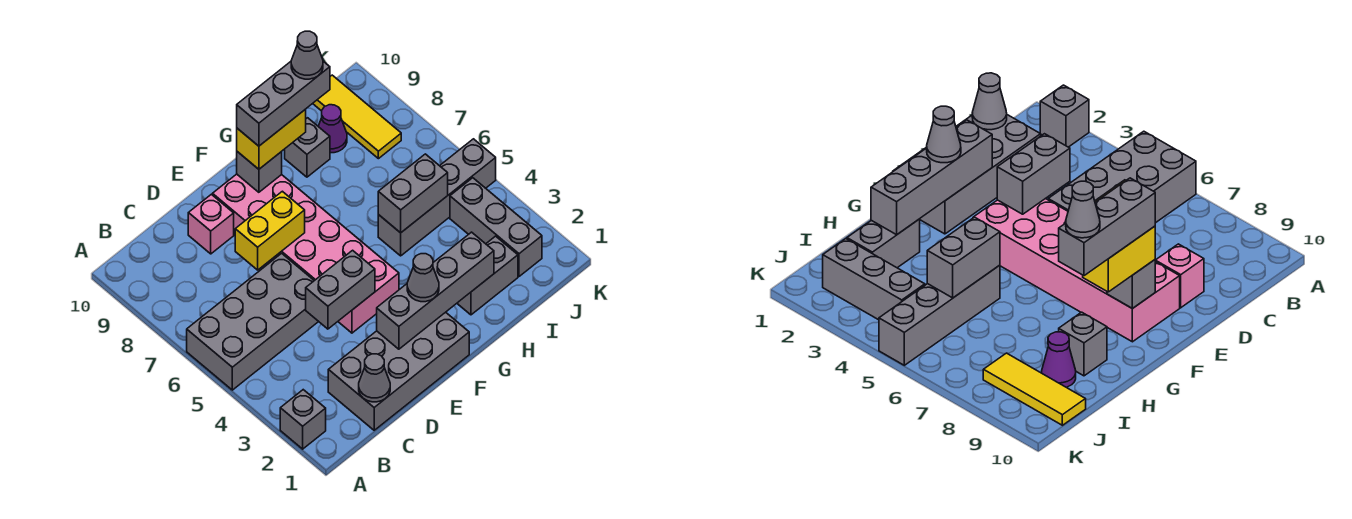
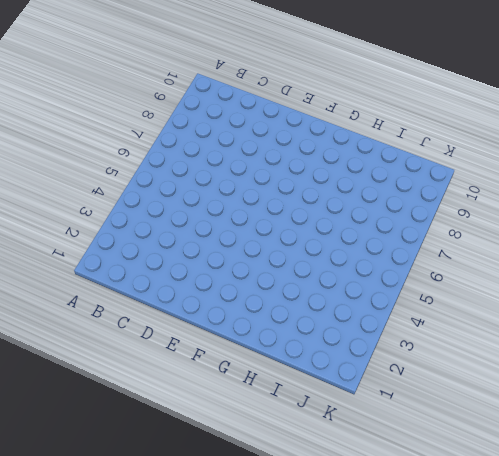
none -> grey 1x1 brick [280,390,326,449]
none -> grey 2x4 brick [187,253,319,390]
none -> grey 2x4 brick [328,312,469,430]

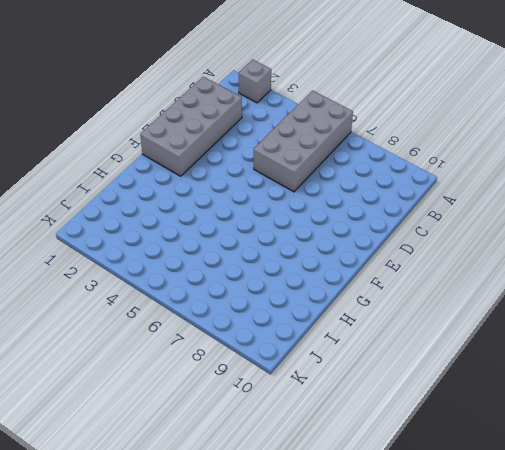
none -> pink 1x1 brick [188,194,234,254]
none -> pink 2x6 brick [213,174,399,333]
none -> grey 1x2 brick [457,236,518,315]

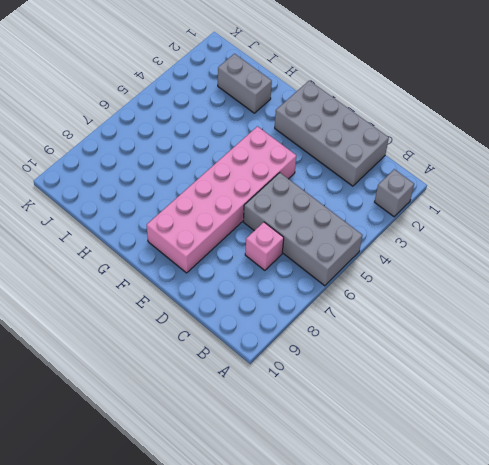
pink 1x1 brick [245,222,284,270] -> pink 1x1 brick moved to [188,194,234,254]
none -> grey 1x4 brick [378,139,496,256]
none -> grey 1x1 brick [285,118,330,177]
none -> purple 1x1 cone [318,105,347,153]

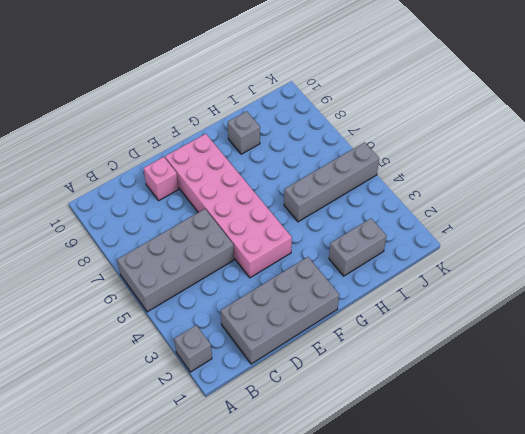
none -> purple 1x1 cone [318,105,347,153]
none -> grey 1x3 brick [450,178,542,276]
none -> yellow 1x3 tile [313,75,401,159]

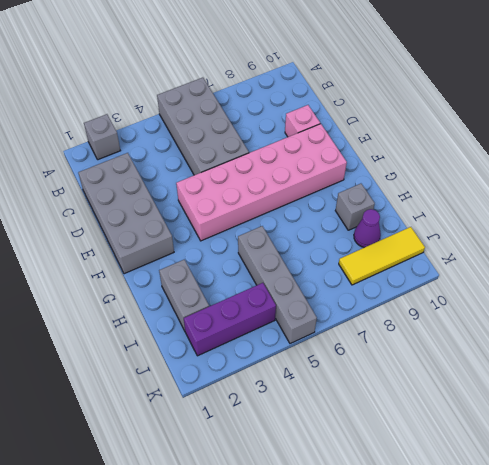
purple 1x3 brick [184,283,276,356] -> grey 1x3 brick [450,178,542,276]
none -> grey 1x1 cone [359,354,390,402]
none -> grey 1x2 brick [306,250,375,329]
none -> yellow 1x2 brick [235,191,305,270]

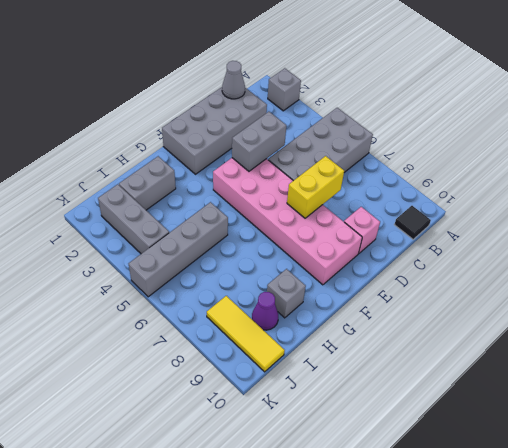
black 1x1 tile [394,206,431,239] -> none
none -> grey 1x4 brick [377,232,494,349]
none -> grey 1x1 brick [237,152,282,192]
none -> grey 1x2 brick [378,154,448,233]

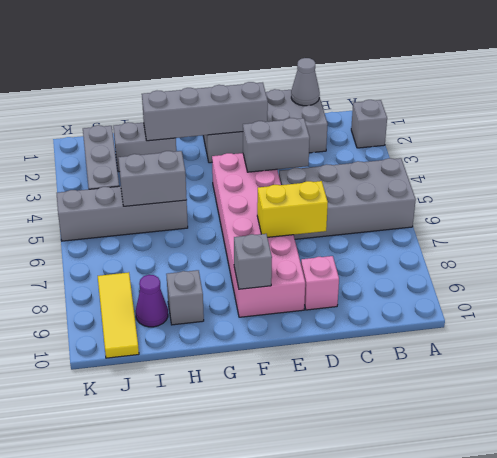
none -> grey 1x1 cone [407,254,439,302]
none -> yellow 1x2 brick [237,109,306,169]
none -> grey 1x3 brick [237,61,330,146]

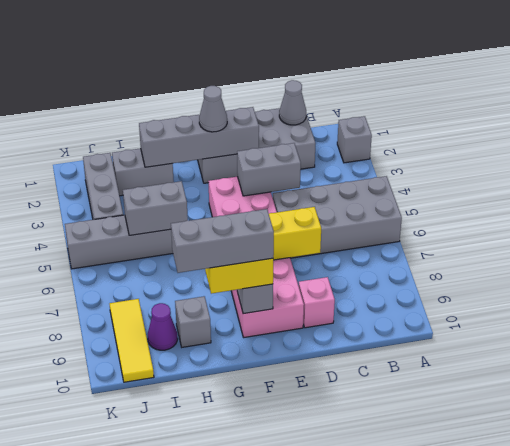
none -> grey 1x1 cone [291,31,323,79]

